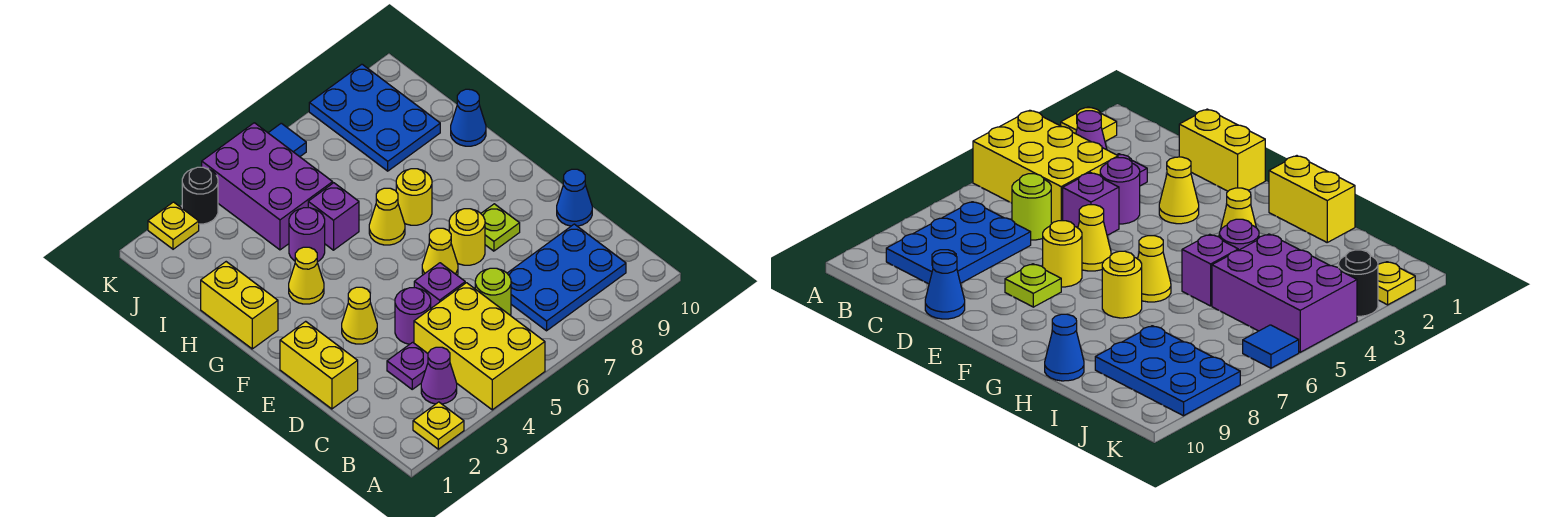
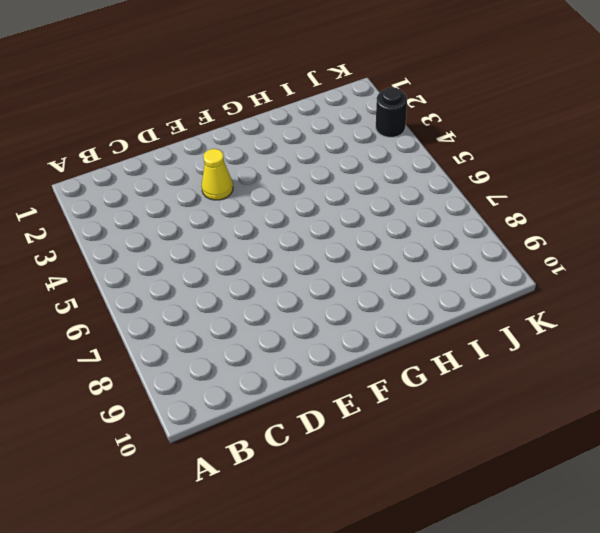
none -> yellow 1x1 plate [413,402,464,449]
none -> yellow 2x3 brick [414,283,545,410]
none -> purple 1x1 cone [421,347,457,404]

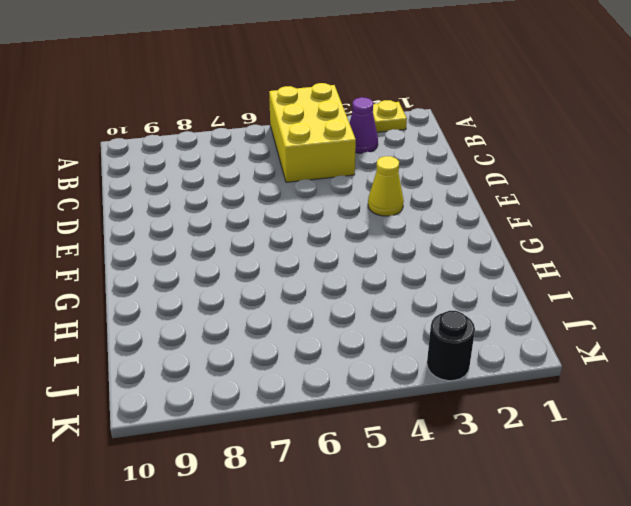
none -> blue 2x3 plate [507,224,626,331]
none -> purple 1x1 plate [387,342,428,389]
none -> lime 1x1 round brick [475,268,511,315]

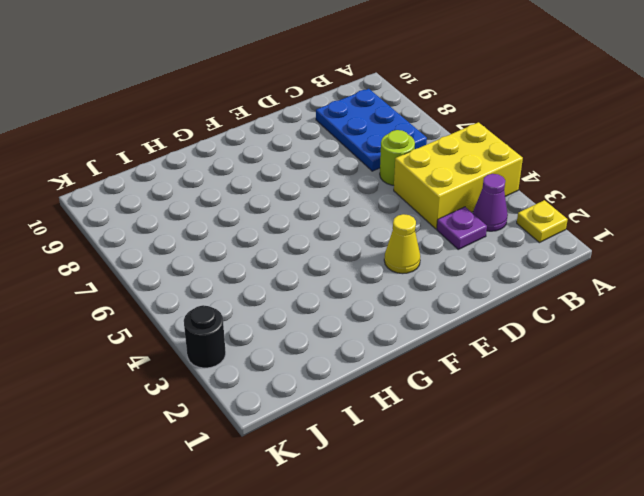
none -> yellow 1x2 brick [280,321,358,409]
none -> purple 1x1 round brick [395,288,431,344]
none -> purple 1x1 brick [414,263,465,308]

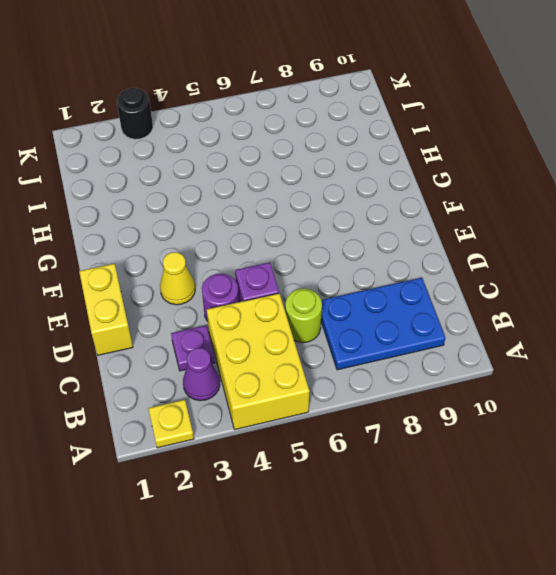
none -> blue 1x1 cone [557,169,592,226]
none -> yellow 1x1 cone [422,228,458,275]
none -> yellow 1x1 round brick [449,209,485,265]

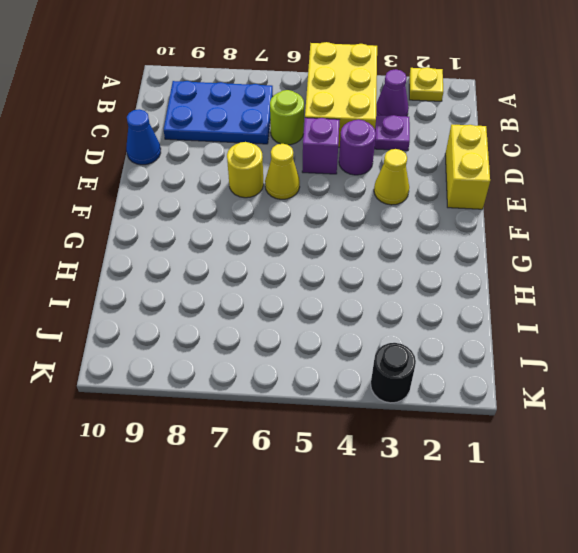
none -> lime 1x1 plate [481,204,520,251]
none -> yellow 1x2 brick [201,262,278,349]
none -> yellow 1x1 cone [289,247,324,304]

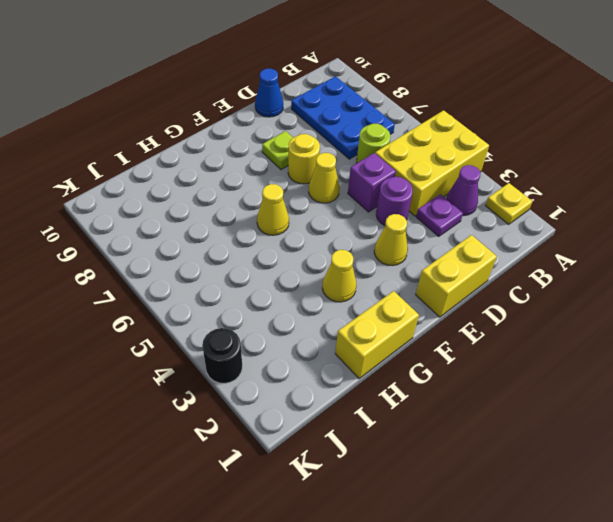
none -> yellow 1x1 round brick [396,169,432,225]
none -> purple 1x1 round brick [289,208,325,262]
none -> purple 1x1 brick [308,183,359,250]

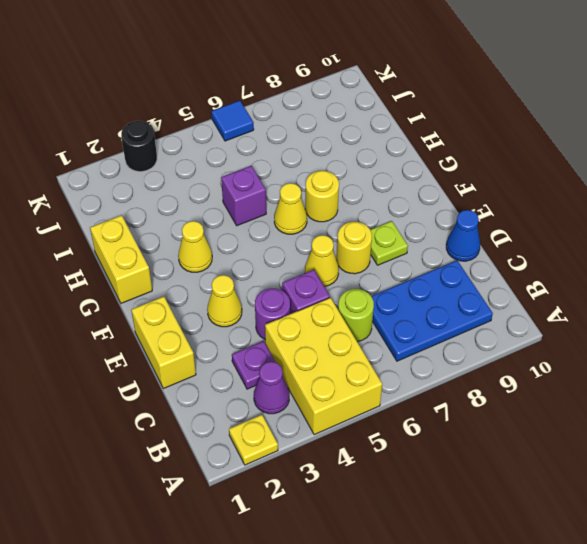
none -> purple 1x1 round brick [289,208,325,262]
none -> blue 1x1 cone [451,89,486,146]
none -> purple 2x3 brick [202,123,333,250]

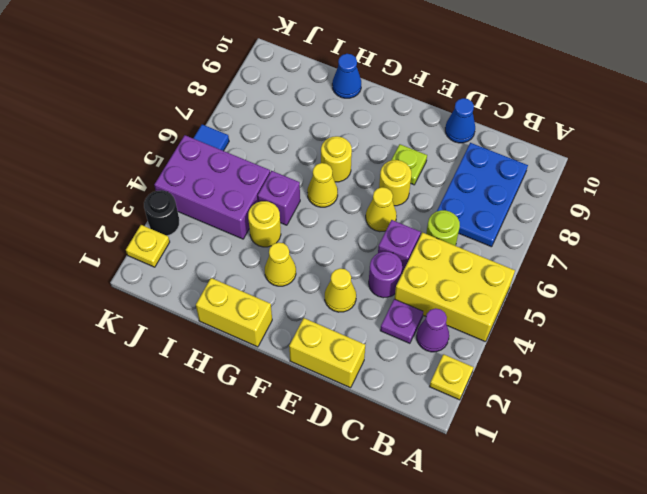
yellow 1x1 round brick [248,201,281,247] -> purple 1x1 round brick [289,208,325,262]
none -> blue 2x3 plate [309,64,440,171]

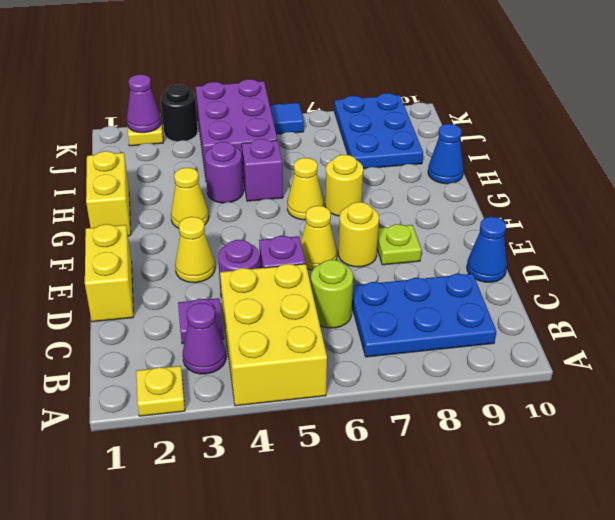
purple 1x1 cone [127,75,161,133] -> none

